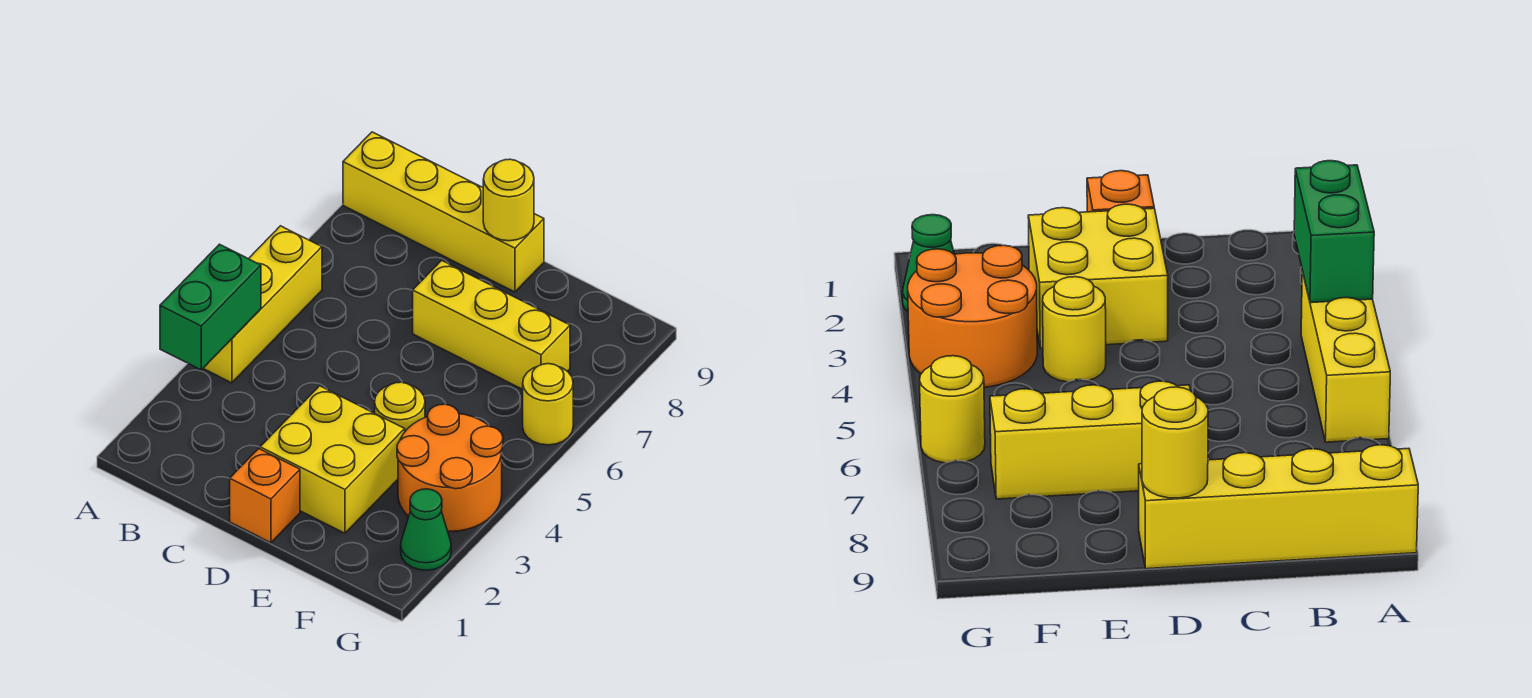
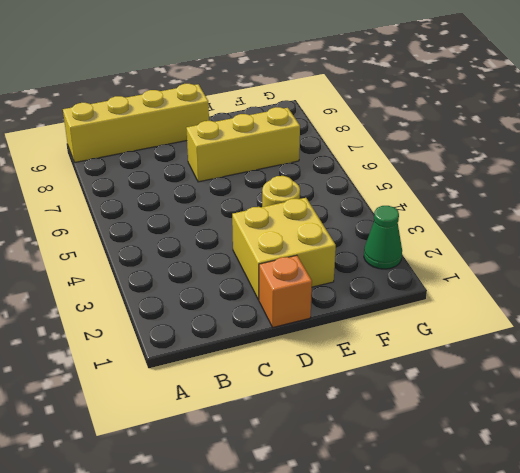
none -> yellow 1x3 brick [203,226,322,383]
none -> orange 2x2 round brick [397,404,503,531]

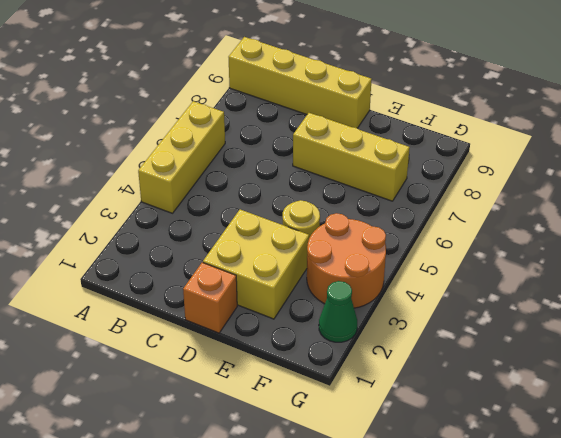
none -> yellow 1x1 round brick [523,364,573,445]
none -> green 1x2 brick [160,244,261,370]

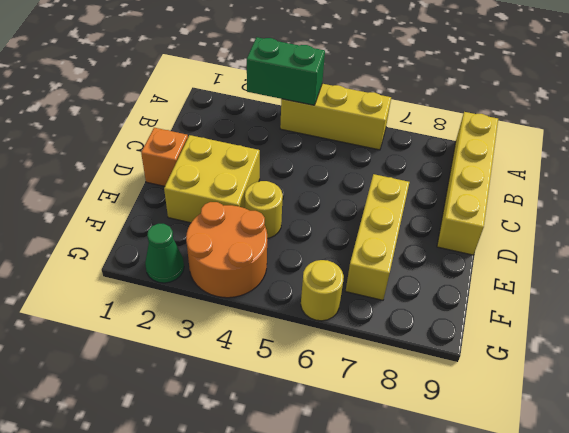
none -> yellow 1x1 round brick [483,159,534,241]

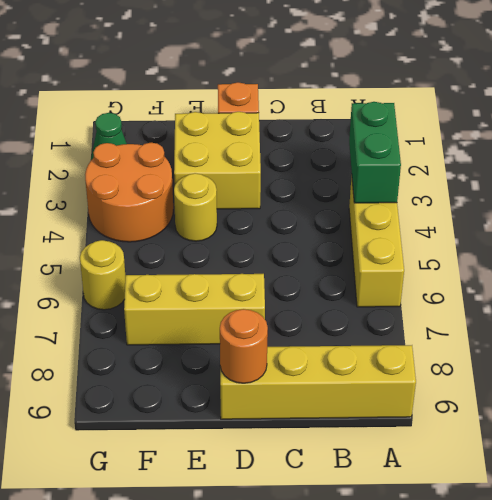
orange 1x1 round brick [220,309,268,383] -> yellow 1x1 round brick [483,159,534,241]

